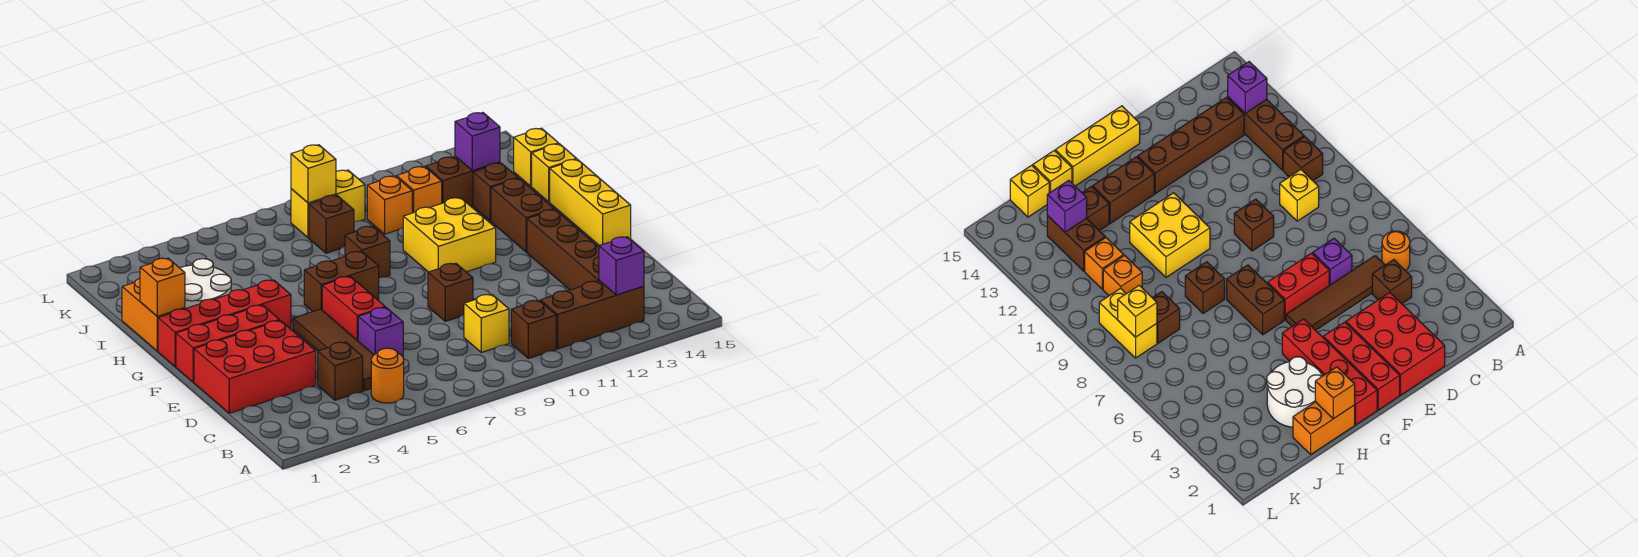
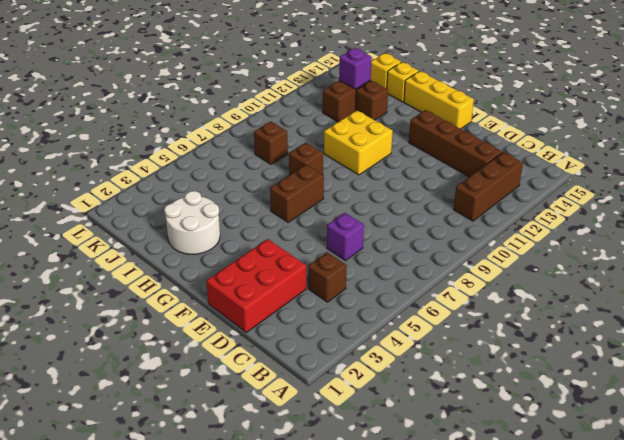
none -> orange 1x1 round brick [371,348,404,403]
none -> brown 1x1 brick [511,300,556,358]
none -> brown 1x4 tile [293,309,374,391]
none -> yellow 1x1 brick [464,294,509,352]

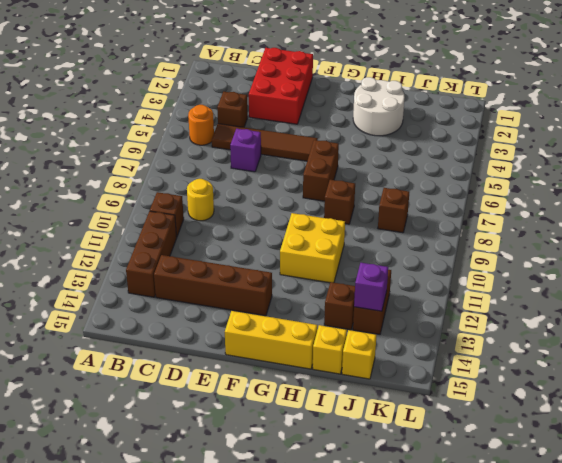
yellow 1x1 round brick [187,179,214,221] -> yellow 1x1 brick [464,294,509,352]
none -> red 1x2 brick [322,276,385,341]
none -> brown 1x1 brick [428,263,473,321]
none -> red 1x3 brick [176,305,280,382]
none -> red 1x4 brick [158,280,291,367]

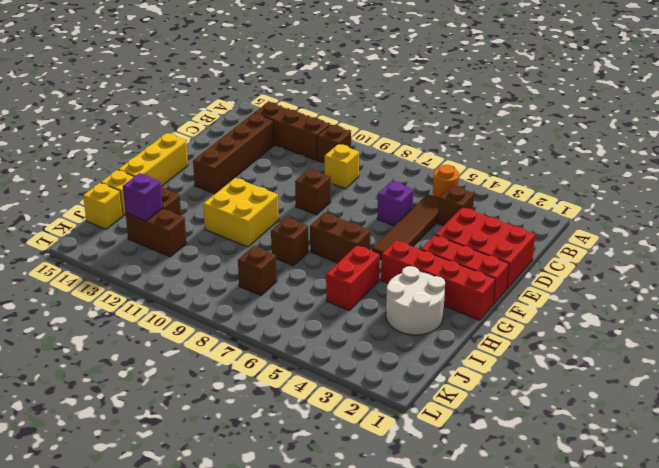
red 1x2 brick [326,245,380,310] -> red 1x2 brick moved to [322,276,385,341]
none -> brown 1x2 brick [491,178,554,252]
none -> orange 1x2 brick [122,278,185,351]
none -> orange 1x1 brick [367,176,412,234]
none -> orange 1x1 brick [397,166,442,213]

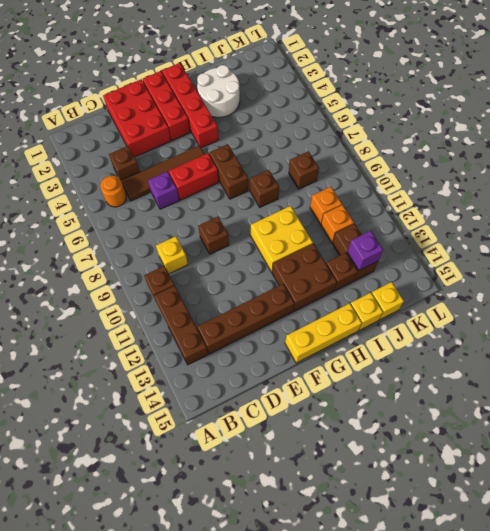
brown 2x2 brick [272,244,337,311] -> brown 1x2 brick [491,178,554,252]
none -> orange 1x2 brick [122,278,185,351]
none -> yellow 1x2 brick [291,170,365,238]
none -> purple 1x1 brick [599,237,644,295]
none -> orange 1x1 brick [140,258,185,316]

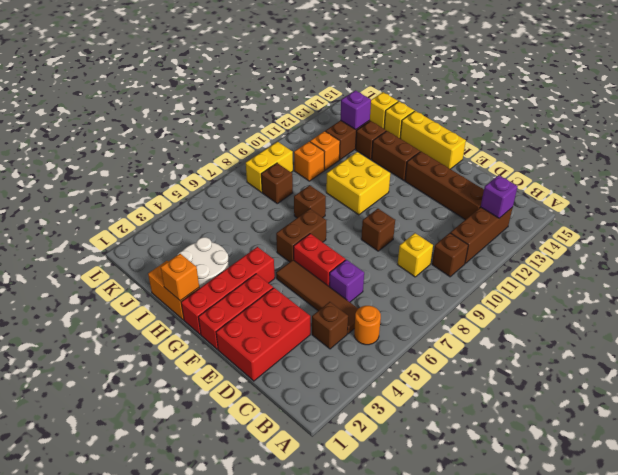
none -> yellow 1x1 brick [291,145,336,203]

